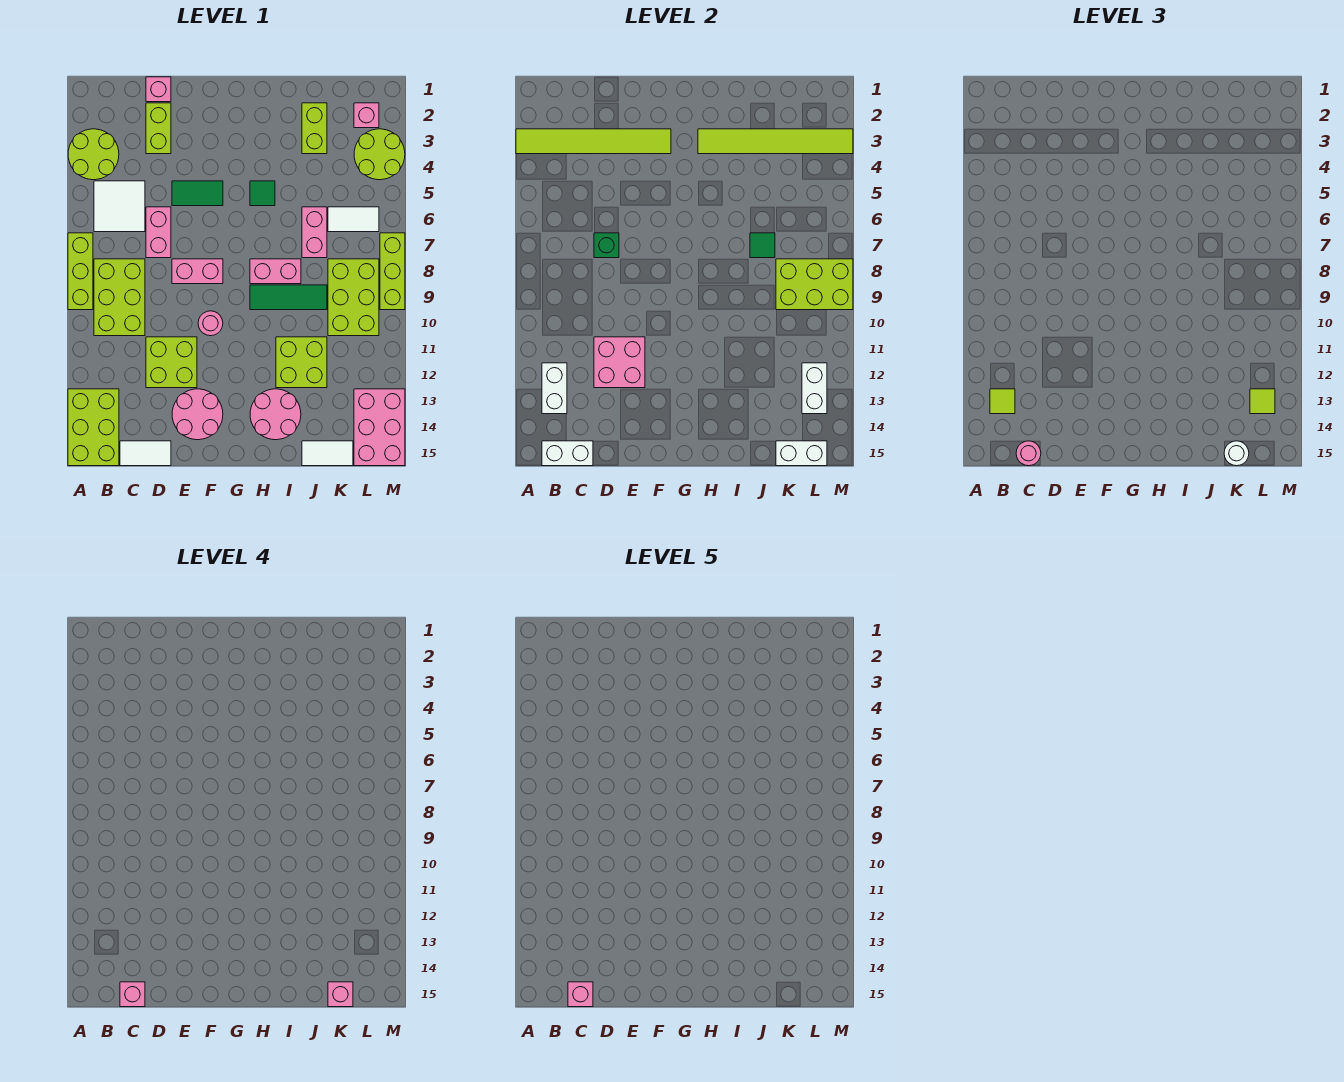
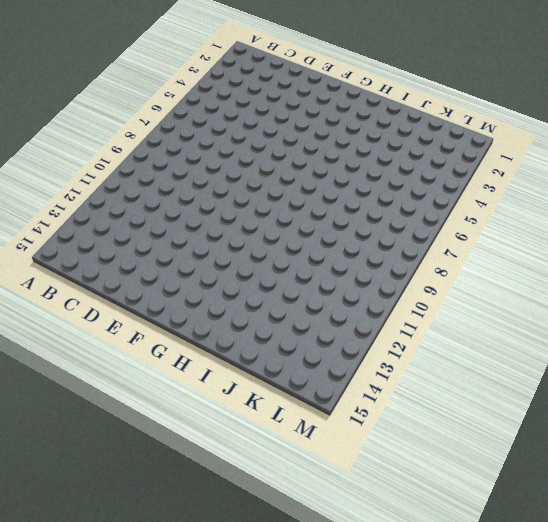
none -> lime 2x2 round brick [68,129,119,180]
none -> lime 1x3 brick [68,233,93,310]
none -> lime 2x3 brick [68,389,119,466]
none -> white 2x2 tile [94,181,145,232]

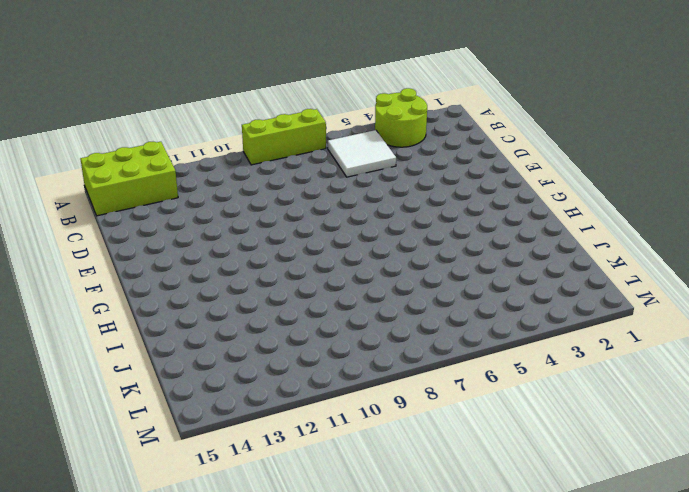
none -> lime 2x3 brick [94,259,145,336]
none -> white 1x2 tile [120,441,171,466]
none -> pink 1x1 brick [146,77,171,102]
none -> lime 1x2 brick [146,103,171,154]

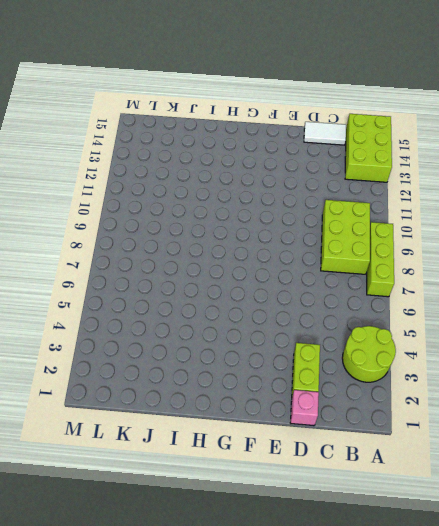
none -> white 2x2 tile [94,181,145,232]
none -> pink 1x2 brick [146,207,171,258]
none -> lime 2x2 brick [146,337,197,388]
none -> green 1x2 tile [172,181,223,206]

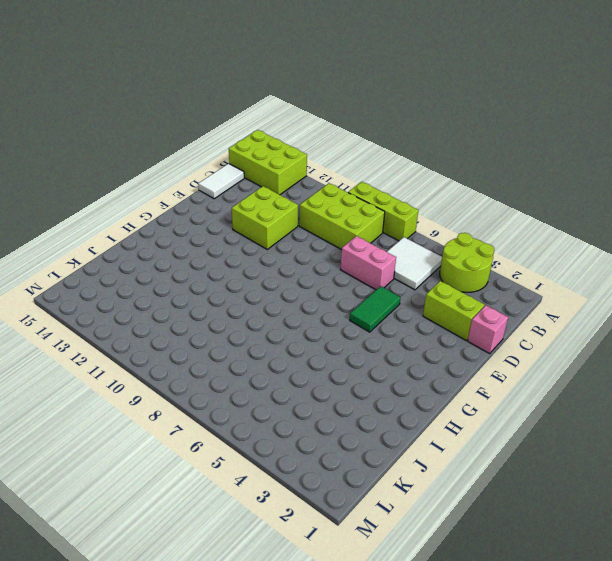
none -> pink 1x2 brick [172,259,223,284]
none -> pink 2x2 round brick [172,389,223,440]
none -> pink 1x1 round brick [198,311,223,336]
none -> green 1x1 tile [250,181,275,206]

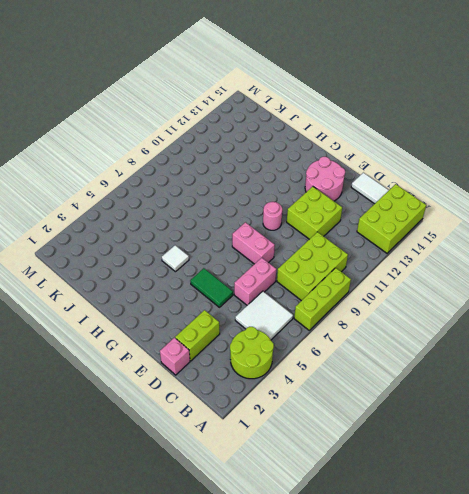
white 1x1 tile [162,245,189,272] -> green 1x1 tile [250,181,275,206]
none -> pink 1x2 brick [250,259,301,284]
none -> green 1x3 tile [250,285,327,310]
none -> pink 2x2 round brick [250,389,301,440]
none -> lime 2x2 brick [276,337,327,388]

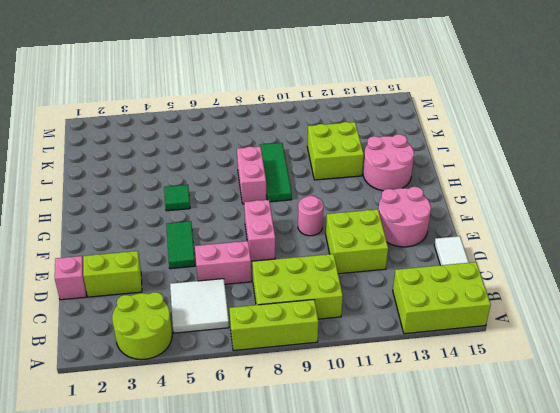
none -> lime 1x2 brick [302,103,327,154]
none -> pink 1x2 brick [302,207,327,258]
none -> white 1x2 tile [302,441,353,466]
none -> white 1x2 tile [328,207,379,232]

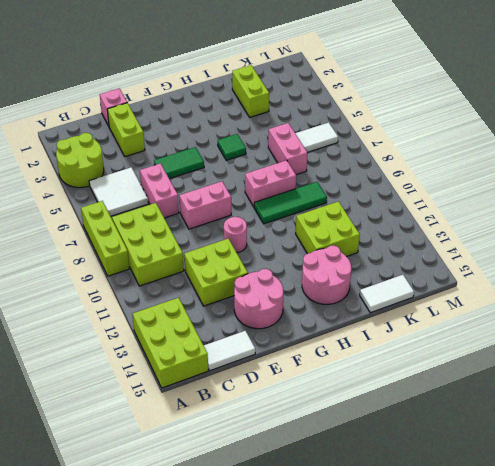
none -> lime 2x3 brick [328,259,379,336]
none -> pink 1x1 brick [354,103,379,128]
none -> lime 2x2 round brick [354,129,405,180]
none -> pink 2x3 brick [354,389,405,466]

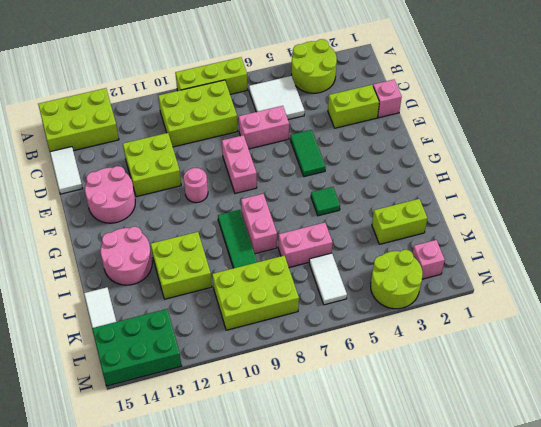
green 2x3 brick [92,309,181,386] -> pink 2x3 brick [354,389,405,466]
none -> lime 1x3 brick [380,233,405,310]
none -> lime 1x6 tile [516,129,671,154]
none -> white 1x2 brick [542,363,567,414]
none -> white 1x2 brick [542,441,593,466]

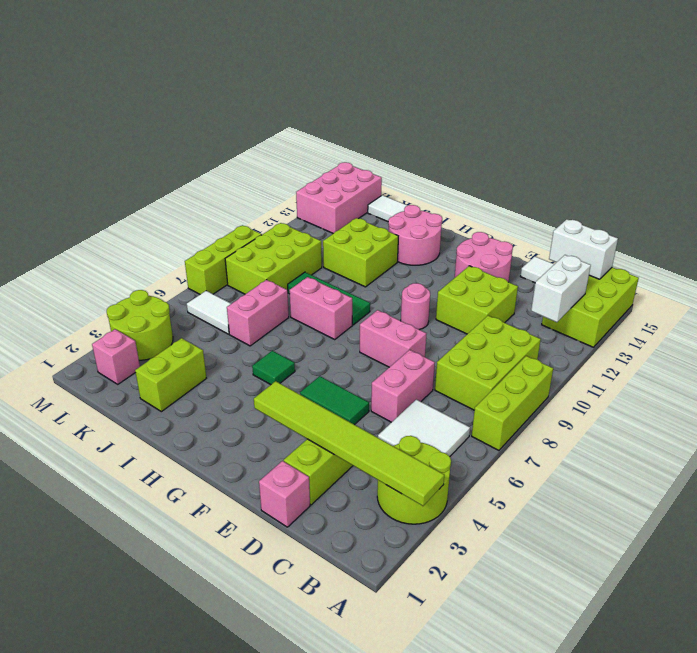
none -> green 1x1 brick [594,233,619,258]
none -> pink 2x2 brick [594,337,645,388]
none -> lime 1x6 tile [698,129,853,154]
none -> green 1x1 tile [750,233,775,258]

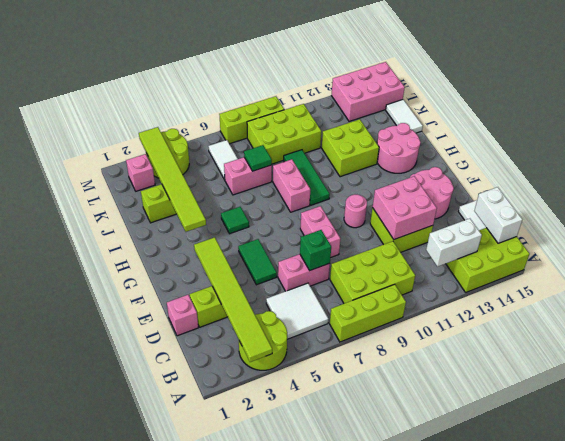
none -> lime 2x3 brick [776,259,853,310]
none -> white 1x2 brick [776,441,827,466]
none -> white 1x2 brick [802,363,827,414]
none -> lime 1x1 tile [990,389,1015,414]

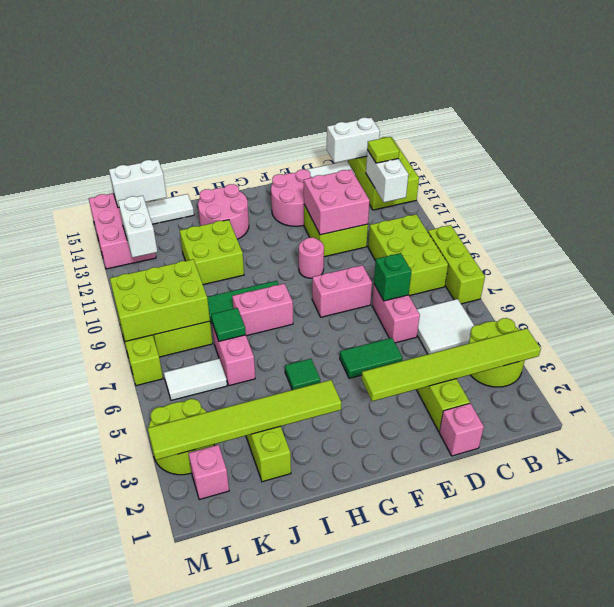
none -> pink 1x1 round brick [1016,441,1041,466]
none -> white 1x1 round brick [1224,441,1249,466]
none -> lime 1x1 tile [1250,389,1275,414]
none -> pink 1x1 brick [120,982,145,1007]

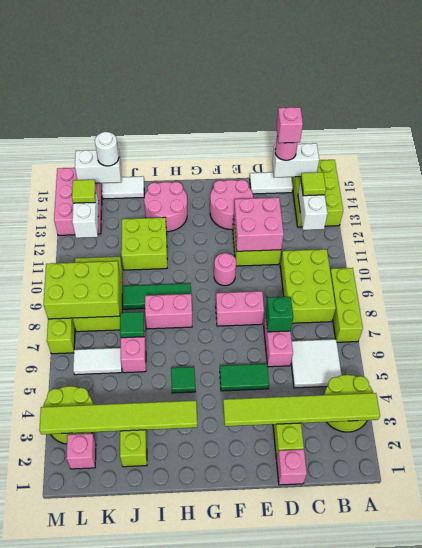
none -> pink 1x1 brick [328,982,353,1007]
none -> pink 1x1 brick [568,982,593,1007]

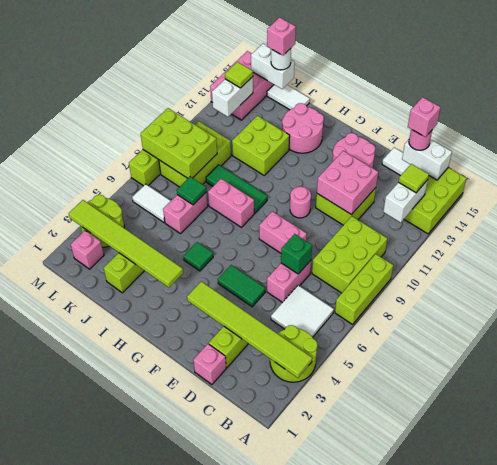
none -> pink 1x1 brick [568,982,593,1007]

